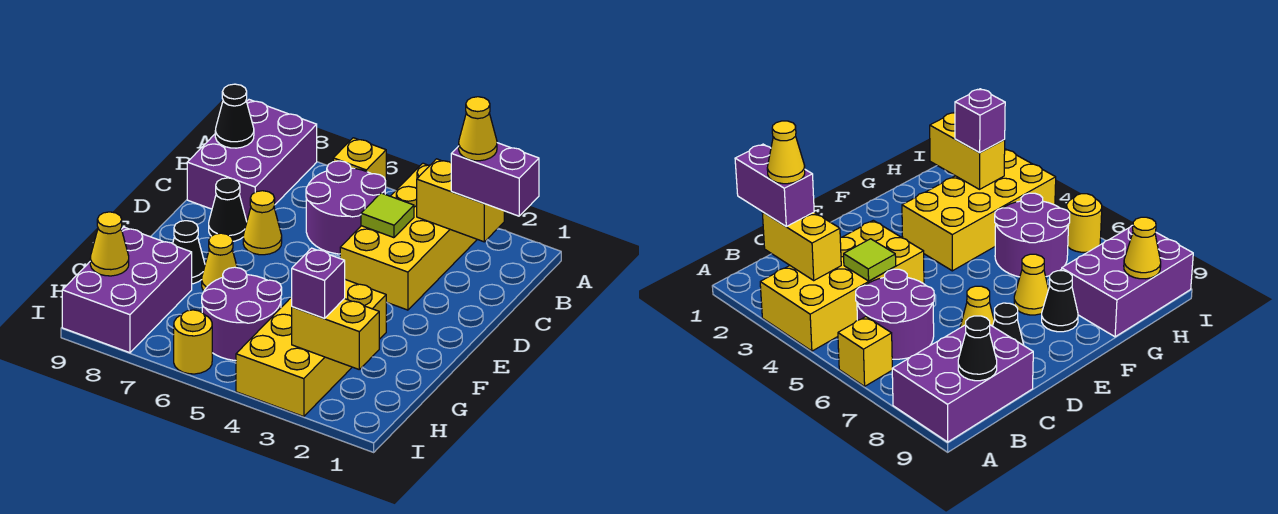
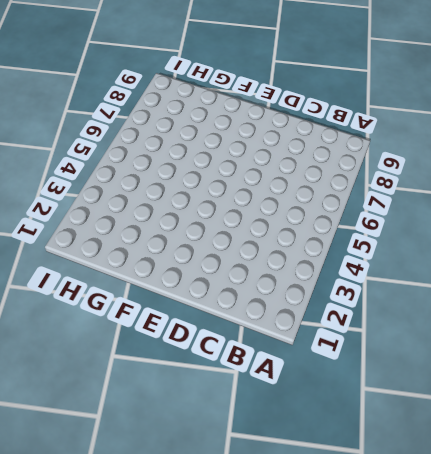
none -> yellow 2x4 brick [340,163,477,310]
none -> yellow 1x1 brick [333,138,386,181]
none -> purple 2x3 brick [187,100,317,221]

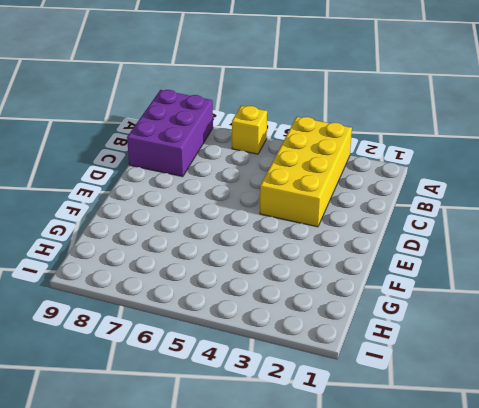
none -> purple 2x2 round brick [306,161,386,254]
none -> yellow 1x1 cone [243,191,282,255]
none -> black 1x1 cone [209,178,247,241]

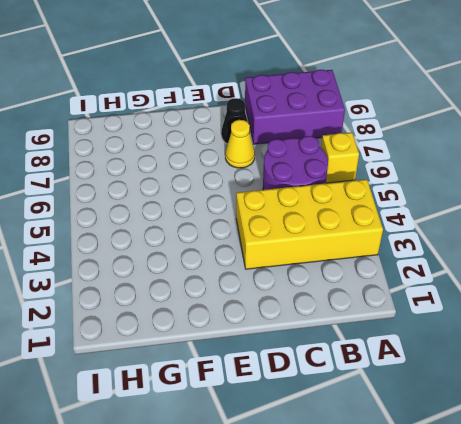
none -> yellow 2x4 brick [236,280,386,417]
none -> yellow 1x1 cone [202,233,237,291]
none -> black 1x1 cone [173,221,205,284]

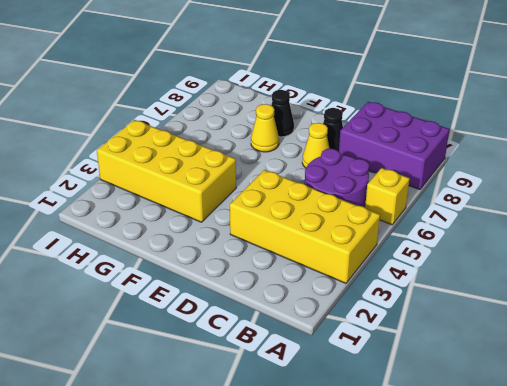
none -> purple 2x2 round brick [202,267,282,361]
none -> purple 2x3 brick [62,227,192,353]
none -> yellow 1x1 round brick [174,310,212,374]

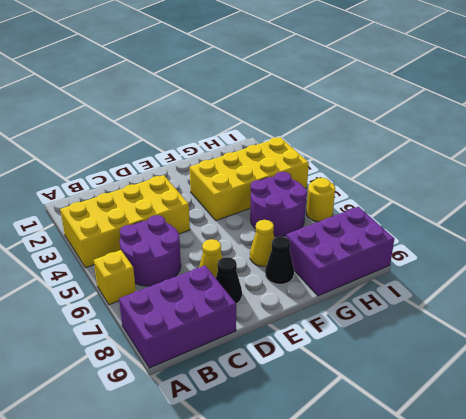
none -> yellow 1x2 brick [417,159,504,242]
none -> black 1x1 cone [215,84,254,148]
none -> lime 1x1 tile [361,193,414,238]

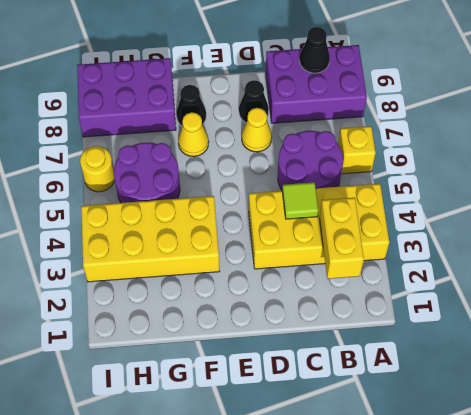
none -> yellow 1x2 brick [292,299,379,369]
none -> yellow 1x1 cone [90,212,129,276]
none -> purple 1x2 brick [451,143,539,216]

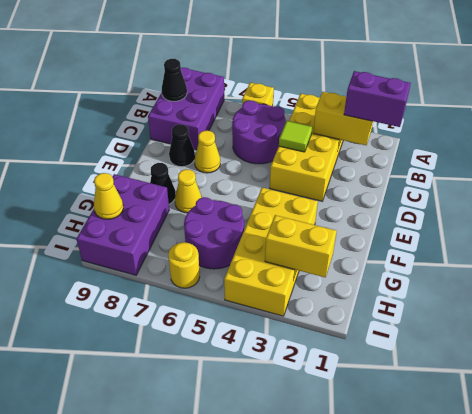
none -> purple 1x1 brick [292,248,345,318]
none -> yellow 1x1 cone [459,97,497,161]

